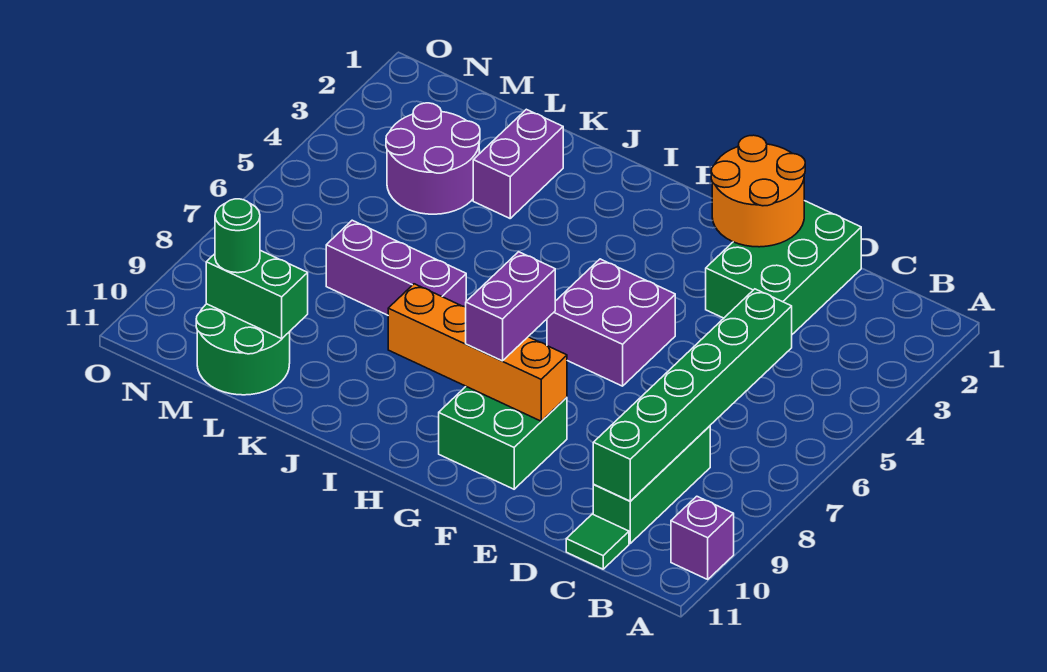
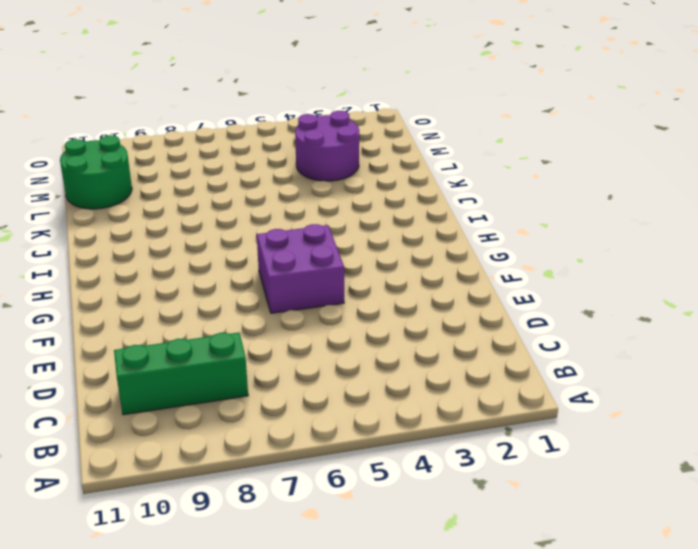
none -> purple 1x1 brick [671,496,734,579]
none -> green 1x1 tile [566,514,629,569]
none -> green 2x3 brick [706,201,861,334]

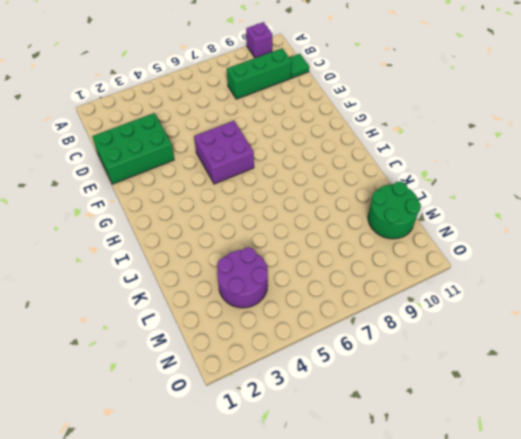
none -> green 2x2 brick [439,387,567,489]
none -> purple 1x3 brick [326,220,466,315]
none -> purple 1x2 brick [473,109,563,218]

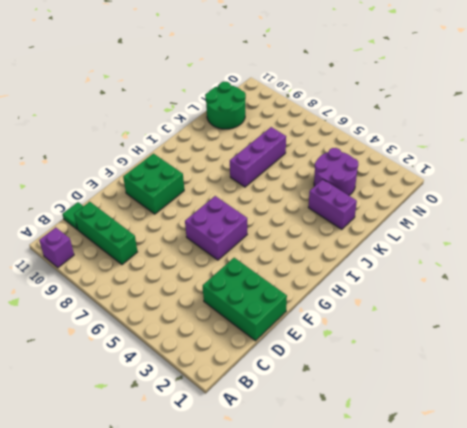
none -> green 1x6 brick [593,289,792,501]
none -> orange 2x2 round brick [711,135,805,247]
none -> orange 1x4 brick [388,284,567,421]

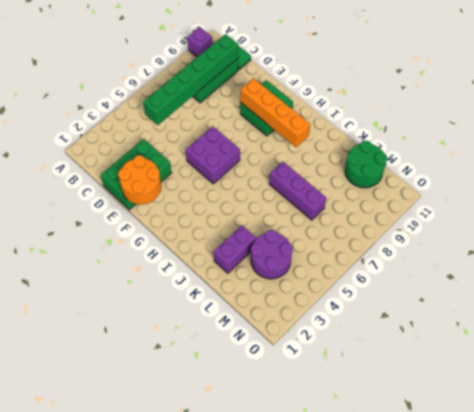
none -> green 1x2 brick [206,250,308,339]
none -> purple 1x2 brick [466,252,555,361]
none -> green 1x1 round brick [215,199,260,273]

